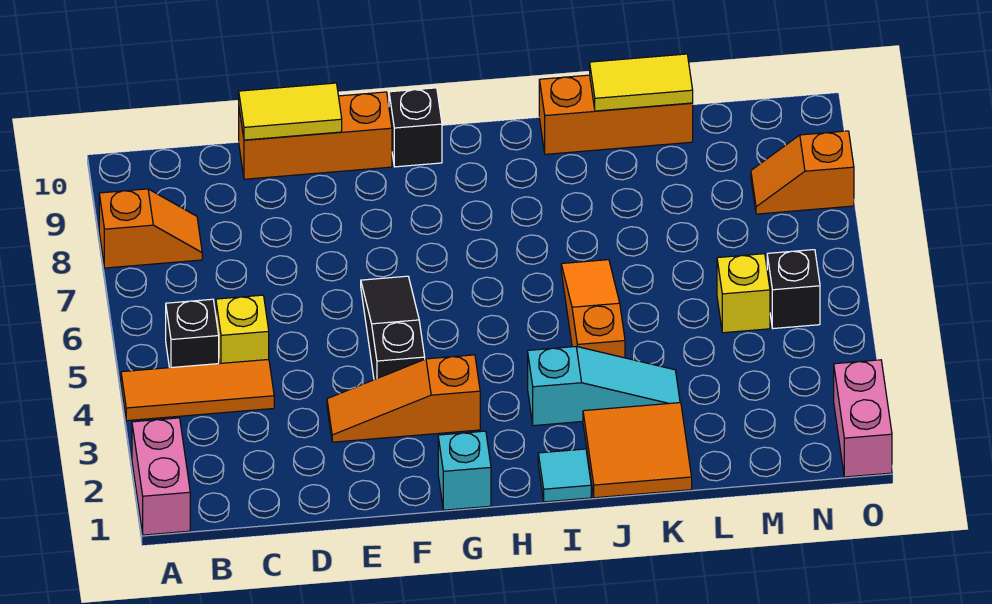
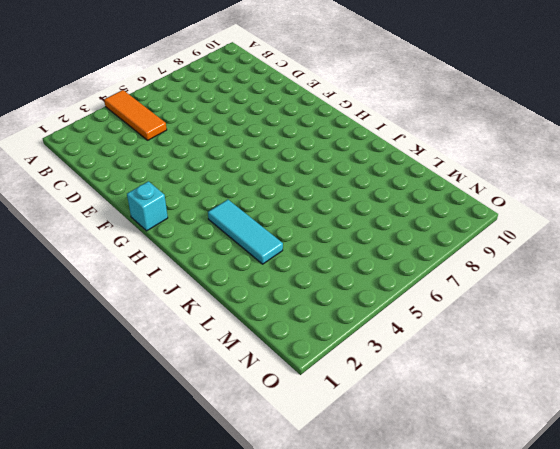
cyan 1x3 tile [208,200,283,264] -> cyan 1x3 slope [528,347,680,426]
none -> pink 1x2 brick [132,418,190,535]
none -> orange 1x2 slope [99,189,202,268]
none -> black 1x1 brick [166,299,219,368]

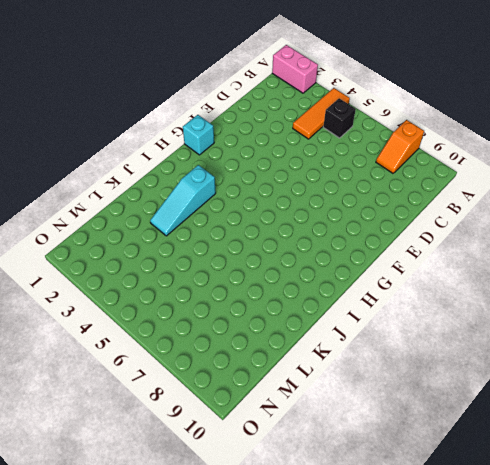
none -> yellow 1x1 brick [216,295,269,363]
none -> orange 1x3 brick [239,92,392,179]
none -> orange 1x3 slope [327,355,480,442]

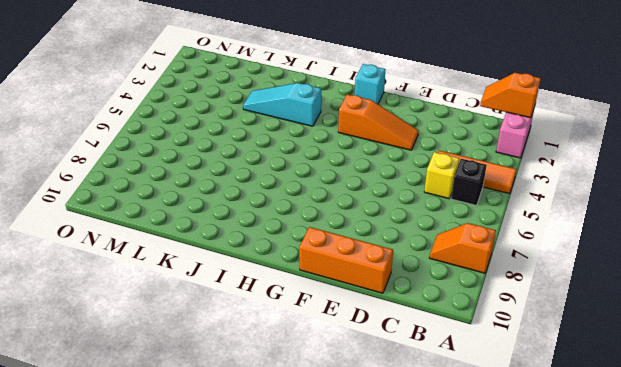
orange 1x2 slope [480,73,541,118] -> orange 1x2 slope turned to [751,131,854,214]
none -> black 1x3 slope [361,276,425,380]
none -> black 1x1 brick [389,88,442,167]
none -> cyan 1x1 tile [538,449,591,502]

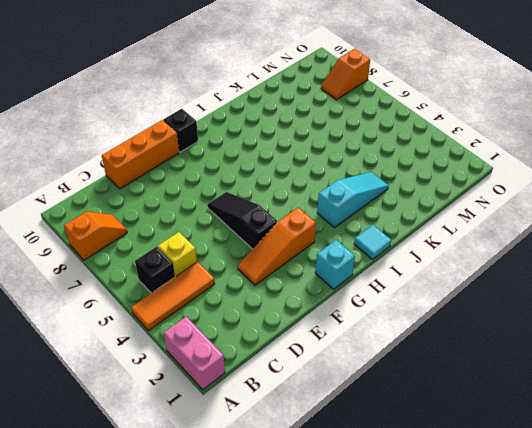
none -> orange 2x2 tile [583,403,692,498]
none -> orange 1x3 slope [561,260,625,358]
none -> orange 1x3 brick [539,75,693,154]

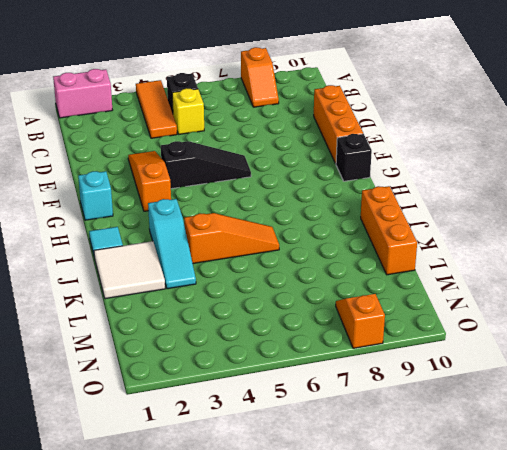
white 2x2 tile [94,241,165,299] -> orange 2x2 tile [583,403,692,498]
none -> yellow 1x1 brick [717,254,770,333]
none -> black 1x1 brick [767,250,820,329]
none -> pink 1x2 brick [834,360,892,477]

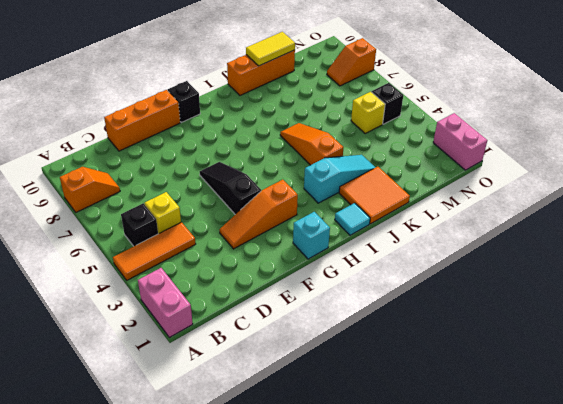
none -> yellow 1x2 tile [239,83,342,140]

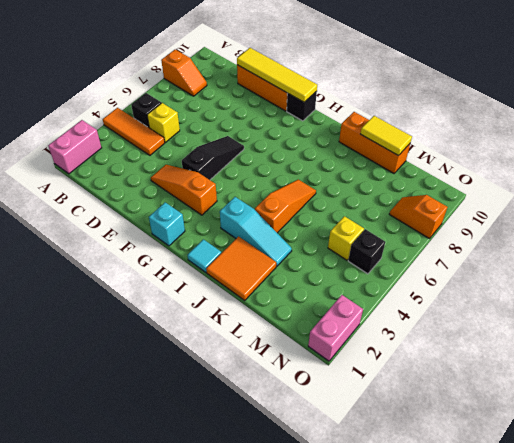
yellow 1x4 tile [237,48,317,102] -> yellow 1x2 tile [239,83,342,140]

